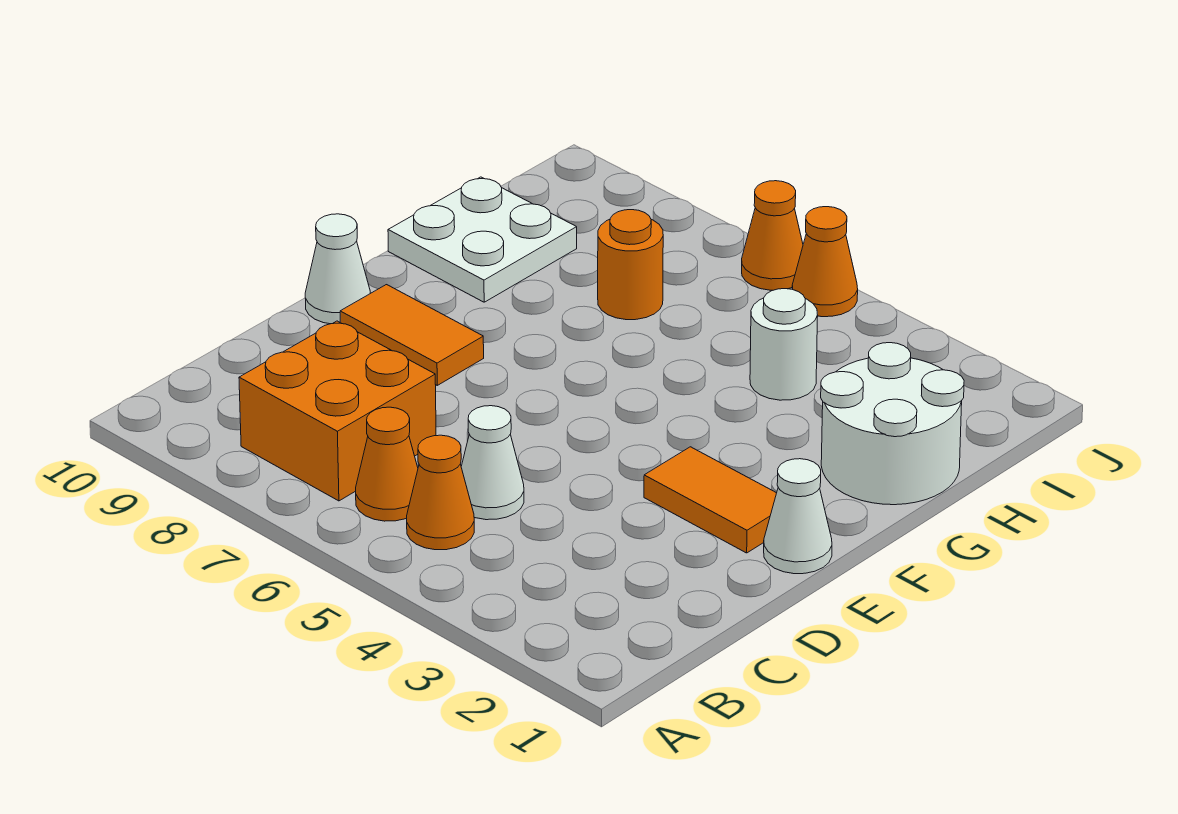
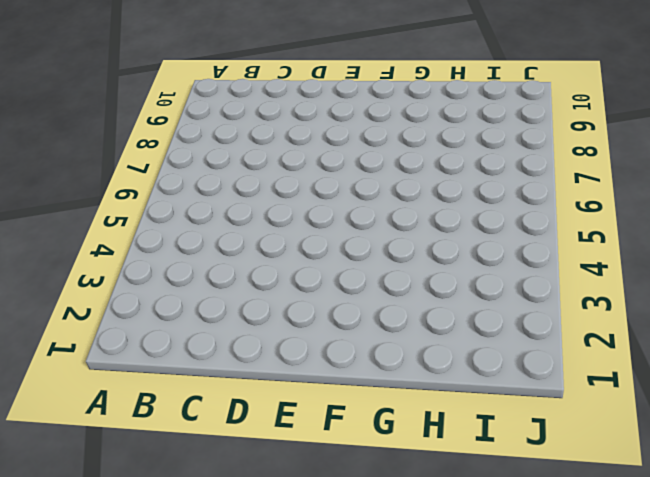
none -> orange 1x1 cone [407,435,474,550]
none -> orange 1x1 cone [356,407,418,521]
none -> orange 2x2 brick [239,321,436,501]

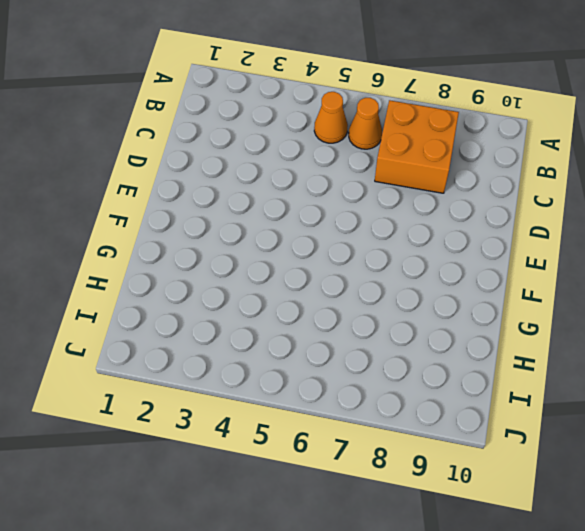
none -> white 1x1 cone [461,406,524,520]
none -> white 1x1 cone [764,459,832,574]
none -> orange 1x2 tile [644,447,776,553]

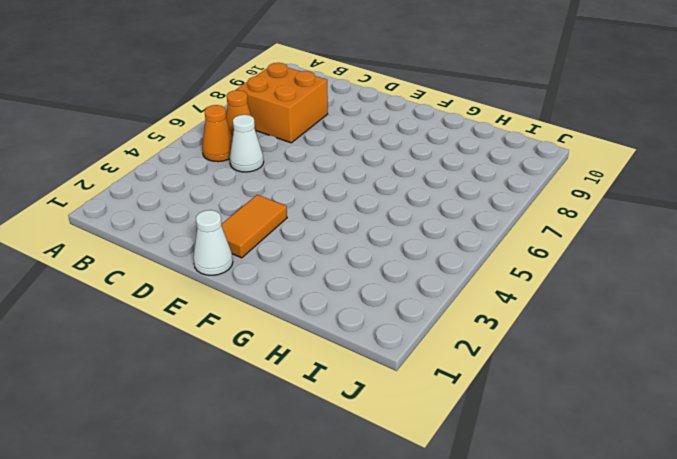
none -> orange 1x2 tile [340,285,484,385]
none -> white 1x1 cone [305,214,370,324]
none -> white 2x2 round brick [821,343,964,505]

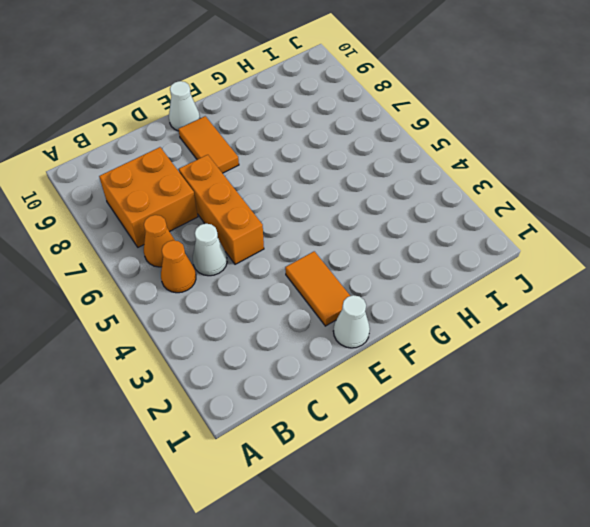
orange 1x3 brick [179,155,264,264] -> none
none -> white 2x2 round brick [821,343,964,505]
none -> white 2x2 plate [388,177,577,302]
none -> white 1x1 round brick [750,289,818,400]

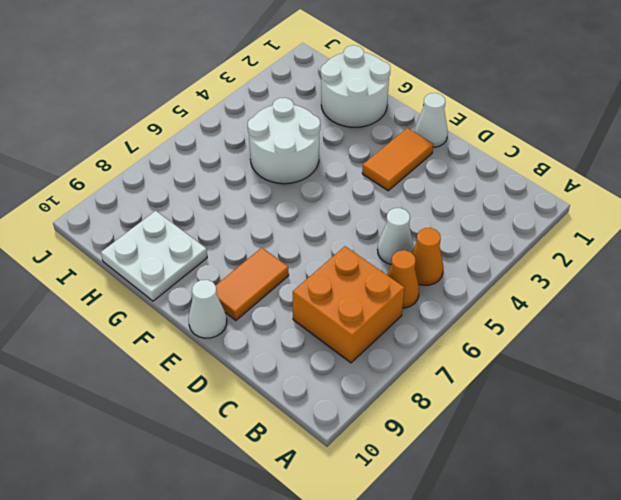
white 2x2 round brick [248,98,320,184] -> white 1x1 round brick [750,289,818,400]
none -> orange 1x1 round brick [598,210,663,320]
none -> orange 1x1 cone [792,207,858,317]
none -> orange 1x1 cone [742,181,803,290]

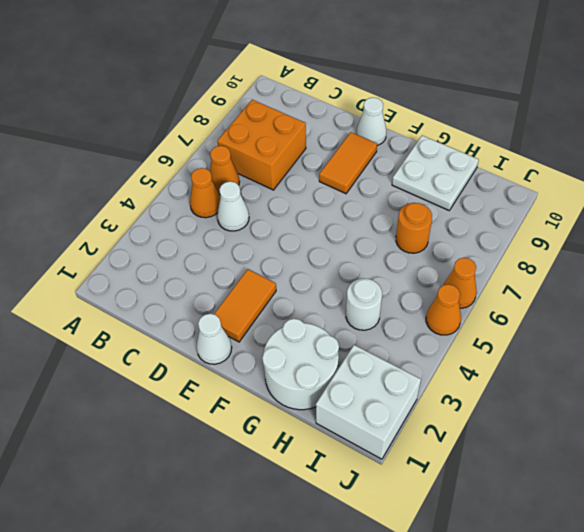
white 2x2 brick [316,345,421,459] -> none

